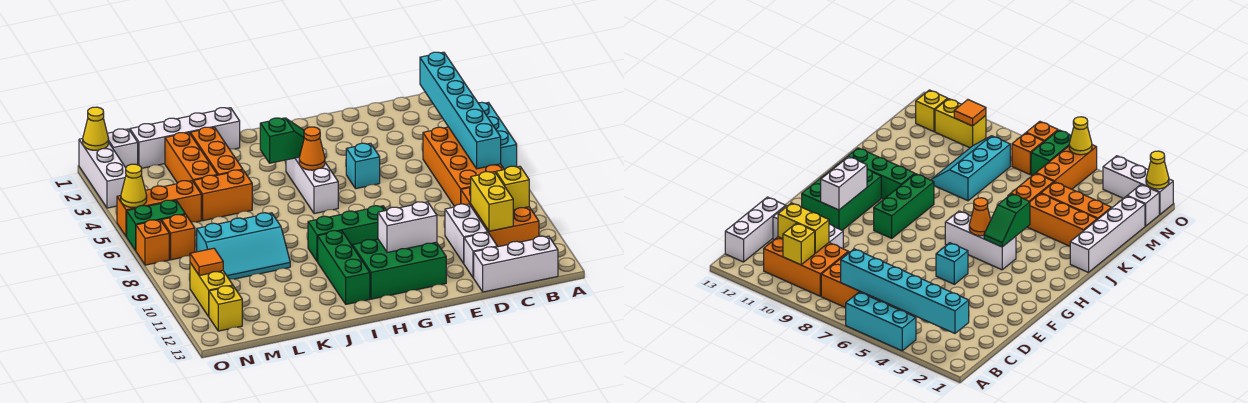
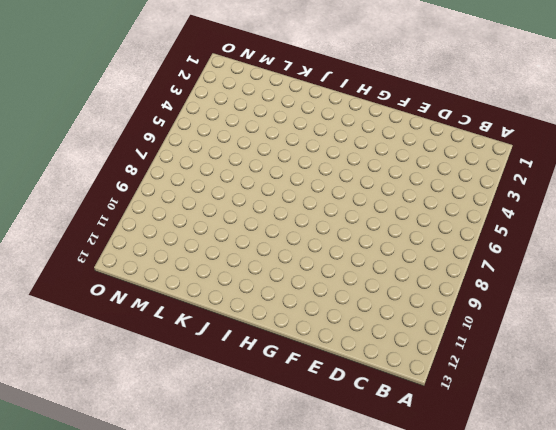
none -> cyan 1x3 brick [478,102,517,170]
none -> orange 2x4 brick [423,127,504,207]
none -> orange 2x3 brick [461,187,539,247]
none -> white 1x3 brick [474,236,558,292]

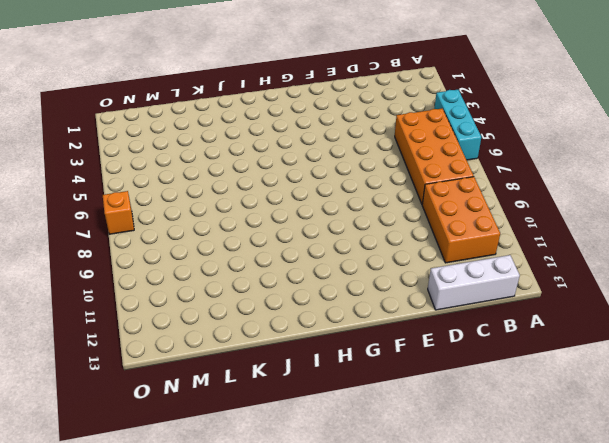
none -> white 1x2 brick [445,204,488,263]
none -> white 1x1 brick [464,233,497,278]
none -> cyan 1x1 brick [346,143,380,189]
none -> green 2x3 brick [353,239,446,299]

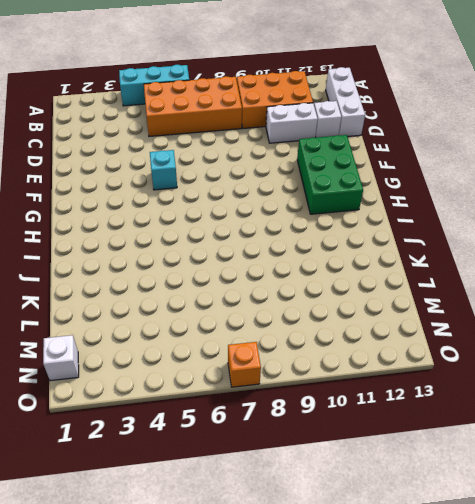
none -> green 1x3 brick [308,206,386,262]
none -> white 1x3 brick [286,157,338,214]
none -> green 1x3 brick [318,231,370,304]
none -> white 1x4 brick [130,108,240,168]

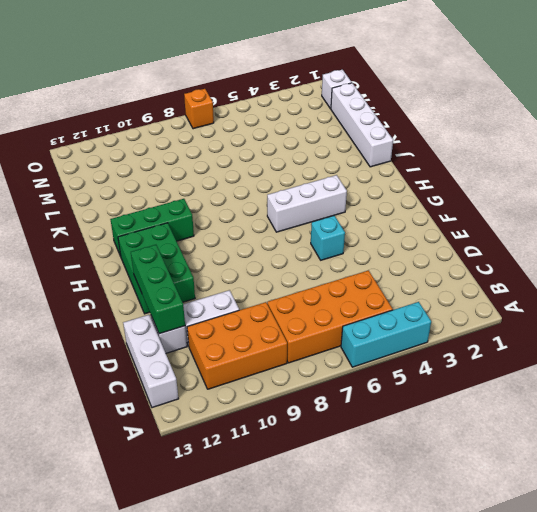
green 1x3 brick [131,245,185,334] -> green 1x3 brick moved to [308,206,386,262]
none -> orange 1x3 brick [190,127,243,175]
none -> orange 1x2 brick [193,170,252,221]
none -> cyan 2x3 slope [197,213,290,279]
none -> orange 1x3 brick [165,133,217,183]

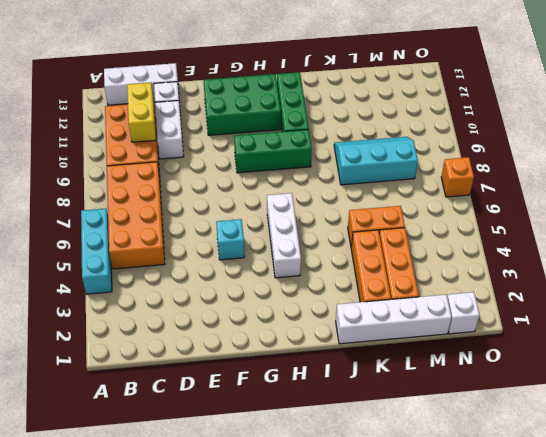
none -> orange 1x3 brick [117,181,201,237]
none -> green 1x2 brick [127,200,185,251]
none -> orange 1x1 brick [162,214,195,260]
none -> yellow 1x2 brick [190,263,233,317]

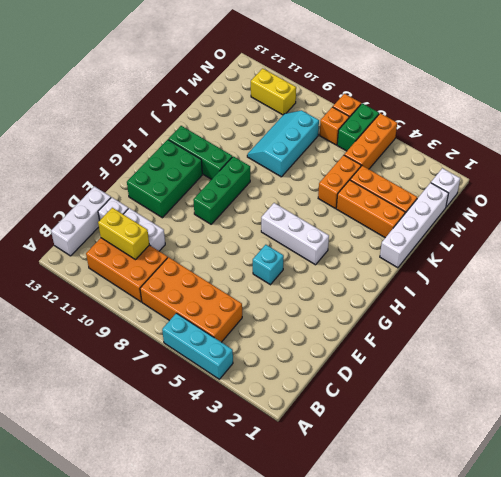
none -> yellow 1x1 brick [209,286,242,331]
none -> white 1x3 brick [79,139,126,208]
none -> cyan 1x6 brick [420,52,501,169]
none -> yellow 1x1 brick [496,166,529,210]

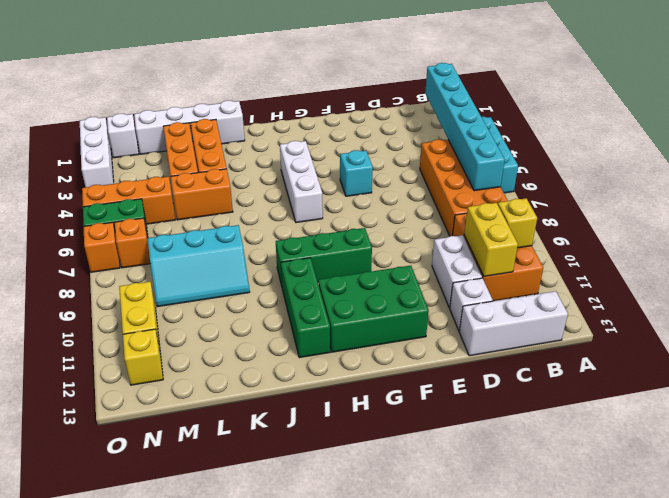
none -> white 1x2 brick [378,202,437,253]
none -> green 1x2 slope [260,118,304,163]
none -> orange 1x1 cone [299,127,325,170]
none -> orange 1x1 tile [190,248,223,276]

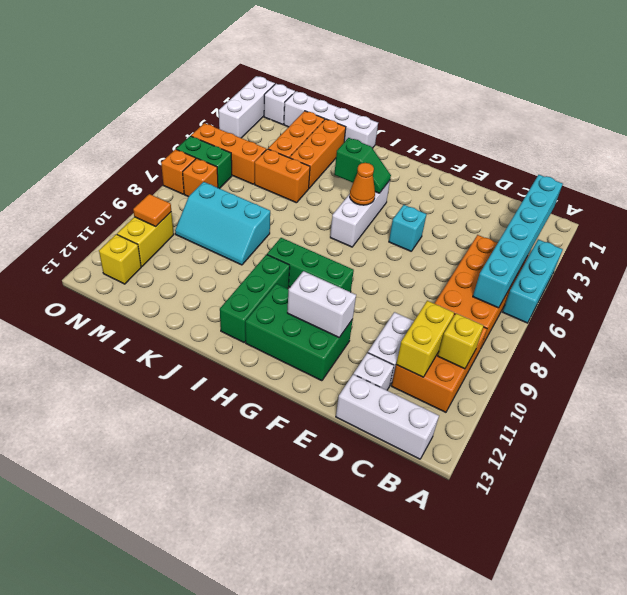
none -> yellow 1x1 cone [83,107,109,150]
none -> yellow 1x1 cone [121,164,147,208]

